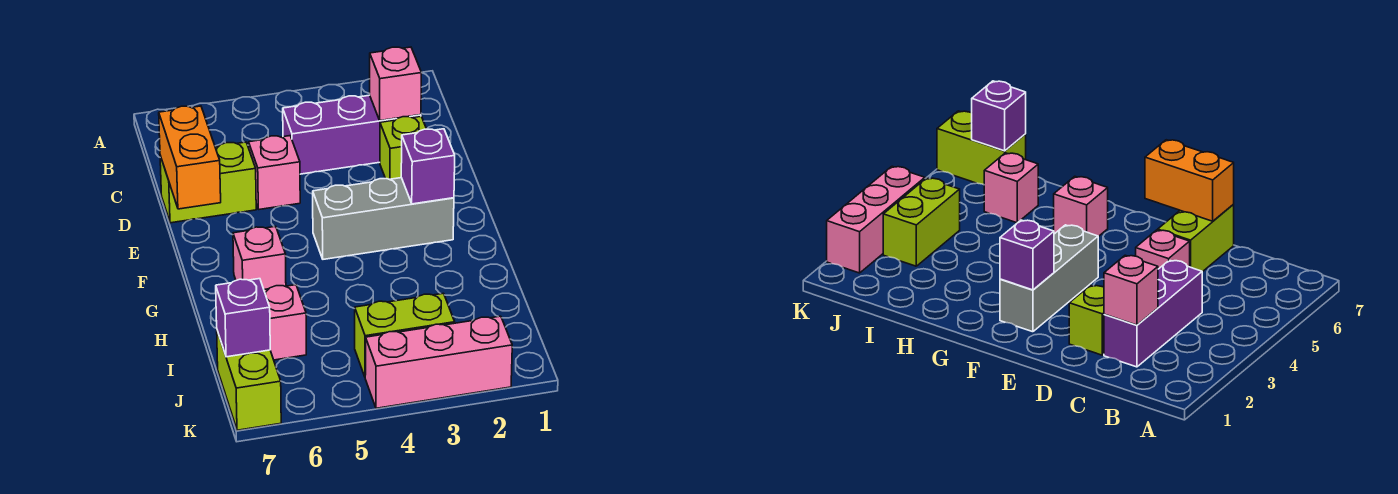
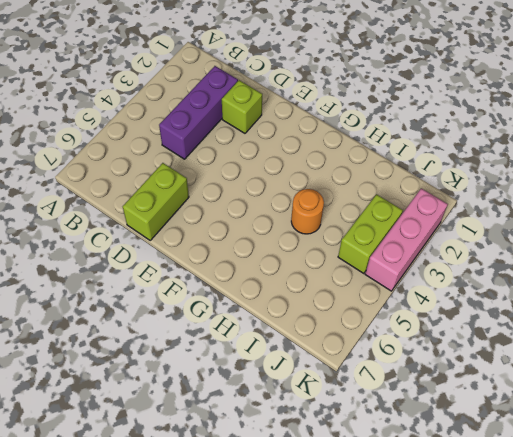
orange 1x1 round brick [291,189,324,234] -> none
none -> pink 1x1 brick [249,136,300,209]
none -> grey 1x3 brick [313,178,454,259]
none -> pink 1x1 brick [233,226,286,290]

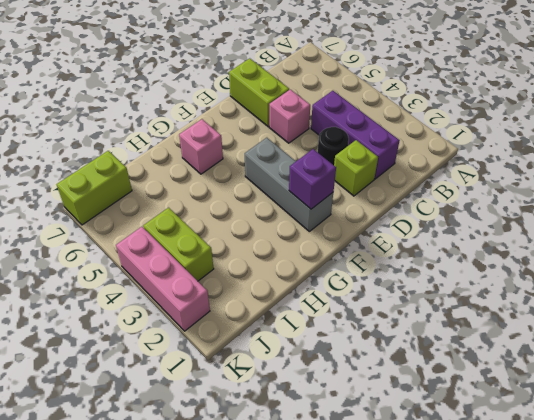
black 1x1 round brick [318,127,349,165] -> none
none -> pink 1x1 brick [264,285,306,360]
none -> pink 1x1 brick [370,47,422,121]
none -> orange 1x2 brick [159,106,221,209]

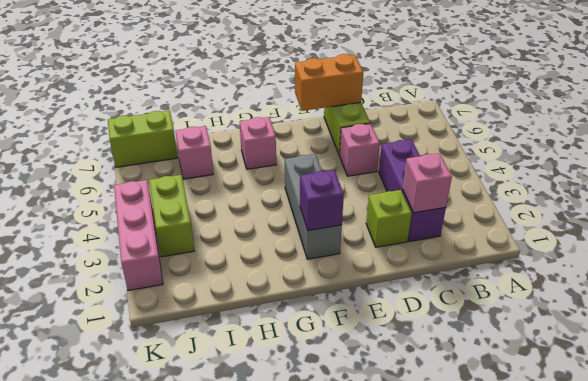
none -> purple 1x1 brick [216,279,270,357]

